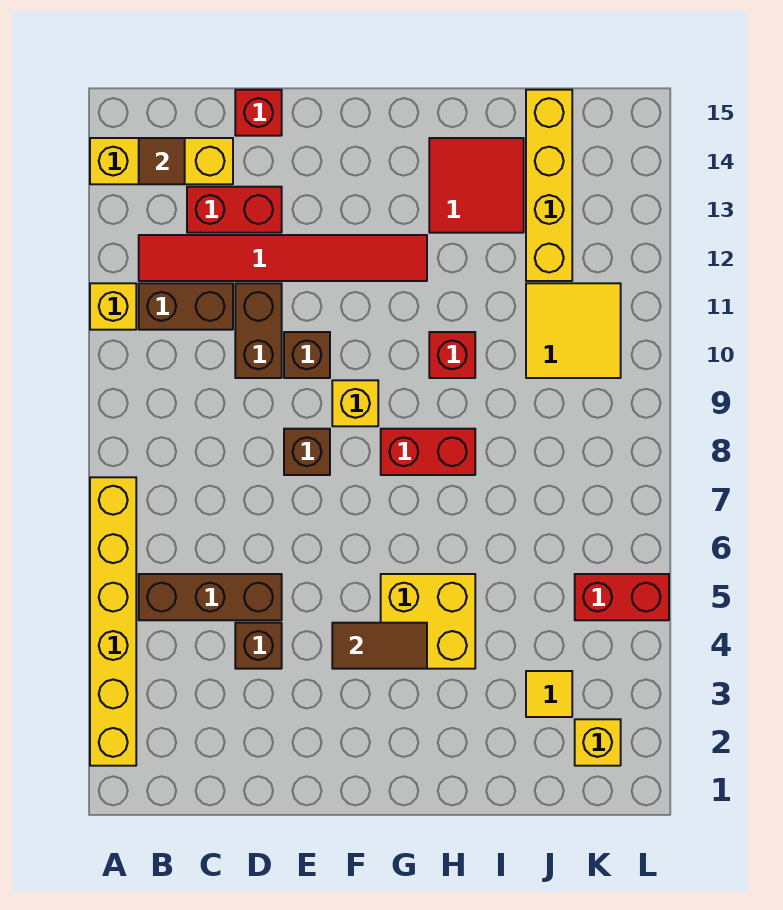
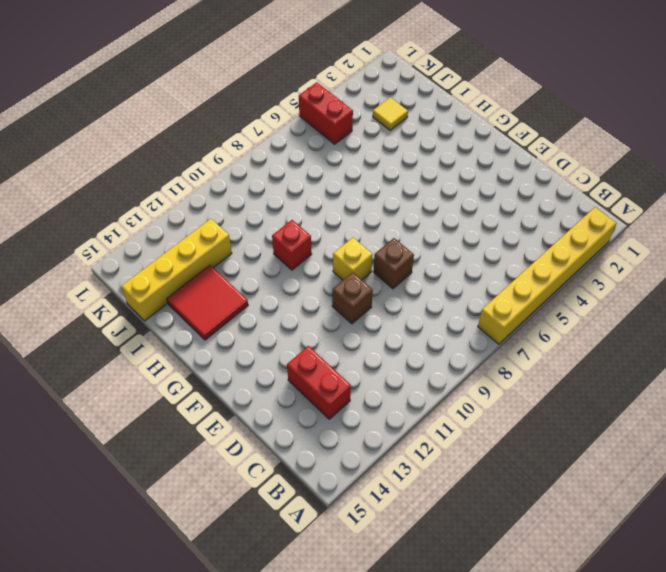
none -> yellow 1x1 brick [90,283,136,330]
none -> yellow 1x3 brick [90,138,233,184]
none -> brown 1x3 brick [139,574,282,620]

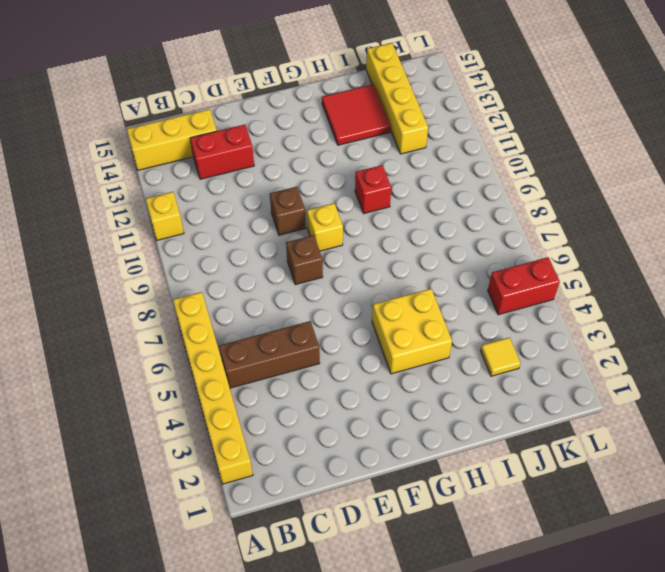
none -> brown 1x2 brick [139,283,233,330]
none -> red 1x6 tile [139,235,427,281]
none -> brown 1x1 brick [235,623,282,669]

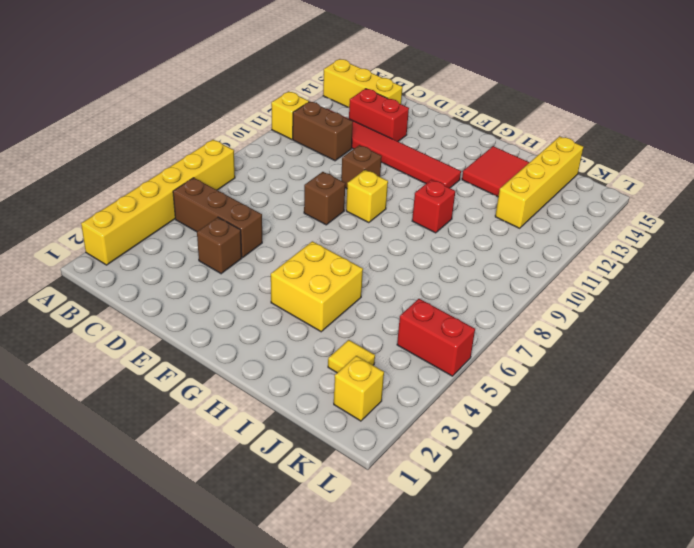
none -> brown 1x2 brick [235,283,282,378]
none -> red 1x1 brick [235,90,282,136]
none -> red 1x2 brick [381,429,475,475]

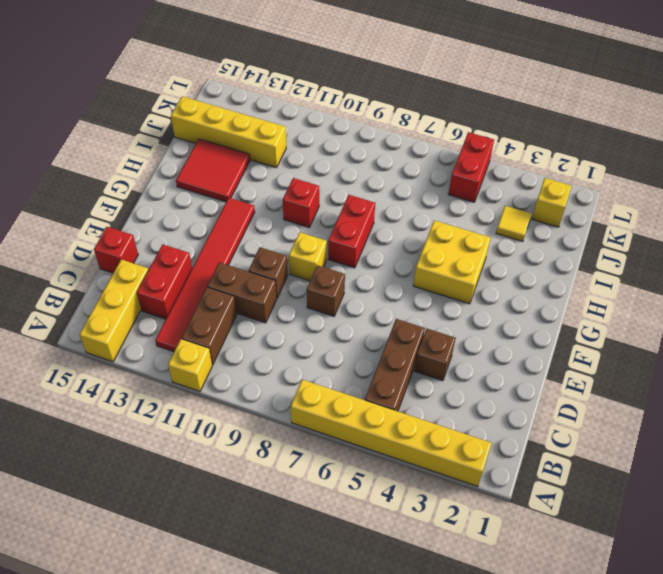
none -> yellow 2x2 tile [526,283,621,378]
none -> brown 1x1 tile [139,138,185,184]
none -> brown 1x2 tile [332,623,427,669]

